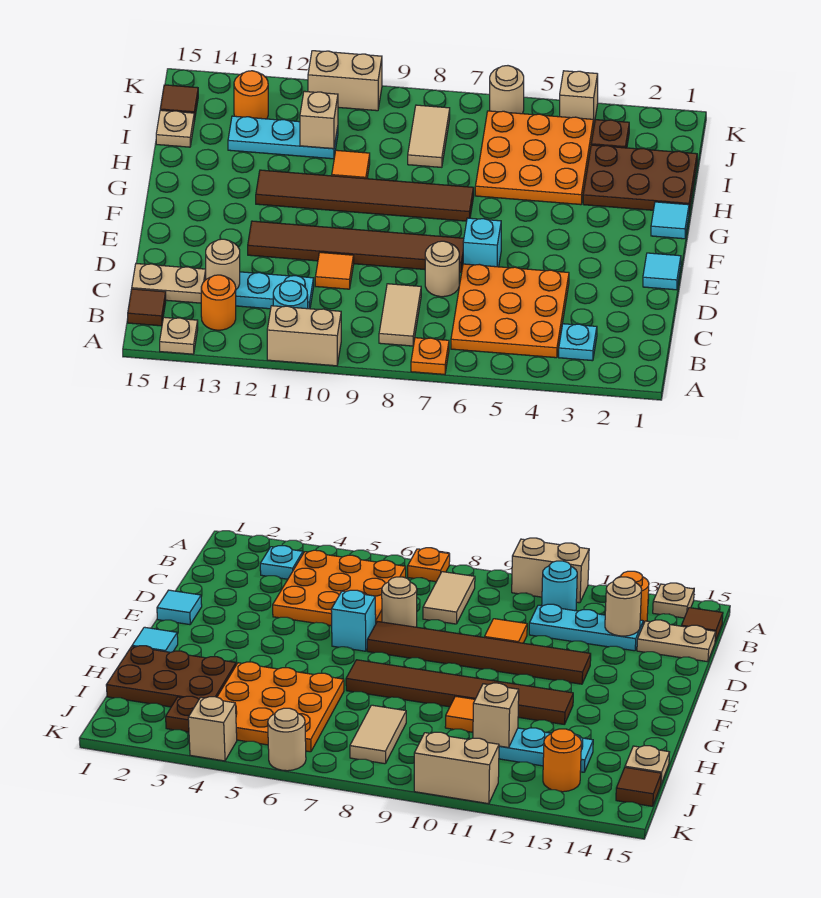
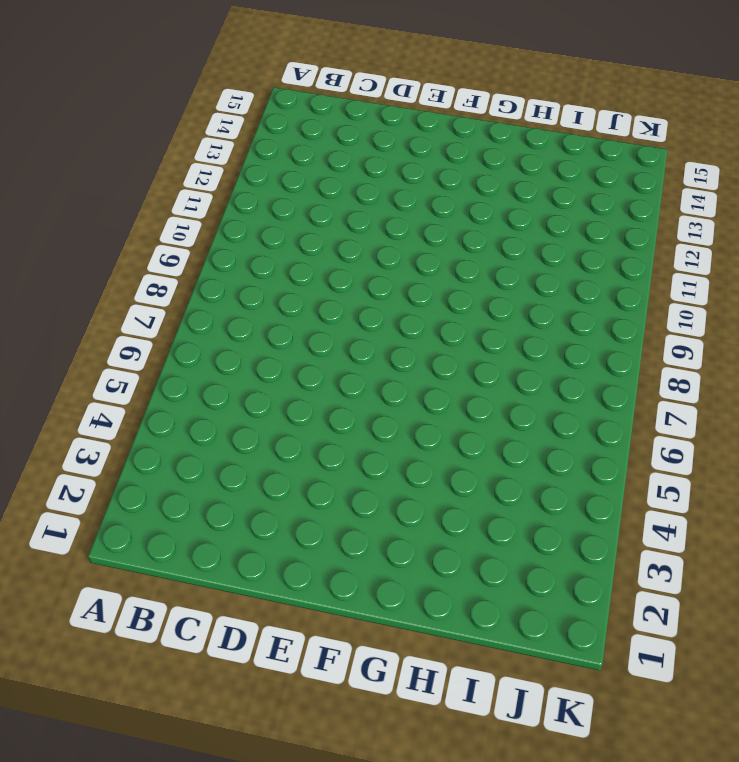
none -> orange 1x1 plate [411,338,449,375]
none -> tan 1x2 brick [267,306,341,366]
none -> tan 1x1 plate [160,317,198,354]
none -> cyan 1x1 plate [559,324,597,361]

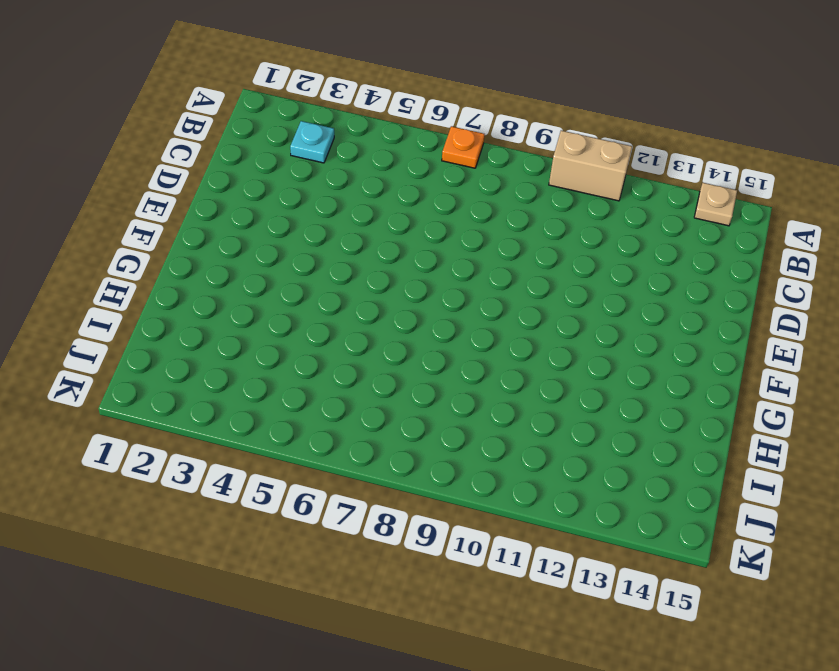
none -> orange 3x3 plate [451,264,569,358]
none -> tan 1x2 tile [379,284,421,346]
none -> cyan 1x1 round brick [273,281,308,309]
none -> orange 1x1 round brick [201,275,236,330]

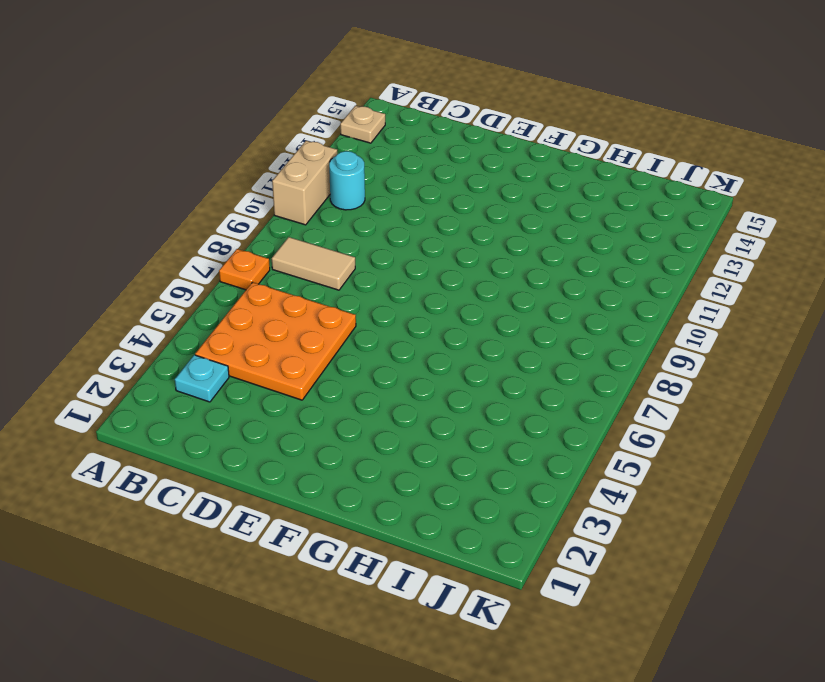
none -> orange 1x1 round brick [201,275,236,330]
none -> brown 1x1 tile [128,289,166,326]
none -> cyan 1x3 plate [236,272,314,309]
none -> tan 1x2 plate [132,264,206,303]

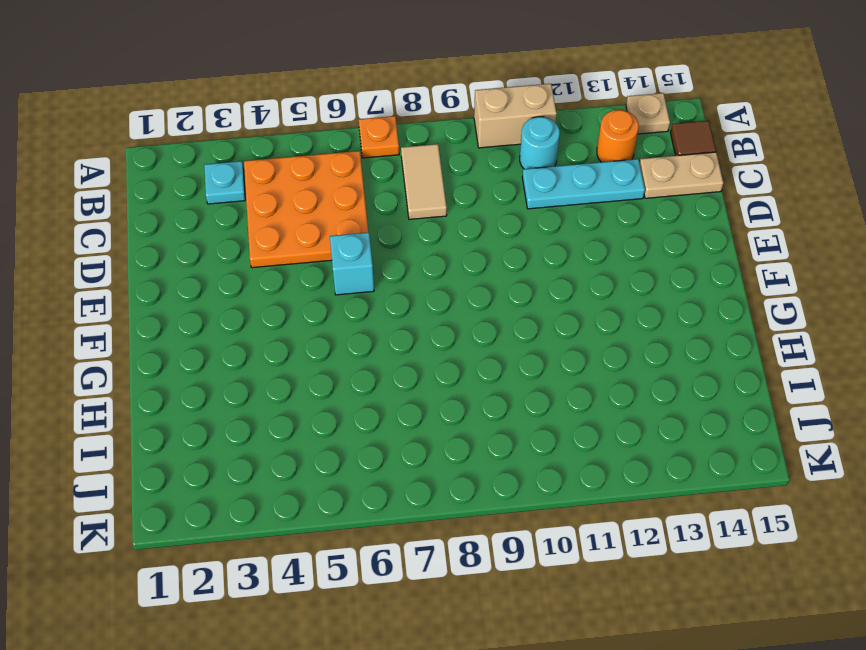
none -> tan 1x1 round brick [425,241,459,297]
none -> orange 1x1 tile [315,252,354,289]
none -> cyan 1x1 tile [643,253,681,290]
none -> brown 1x6 tile [248,221,464,272]

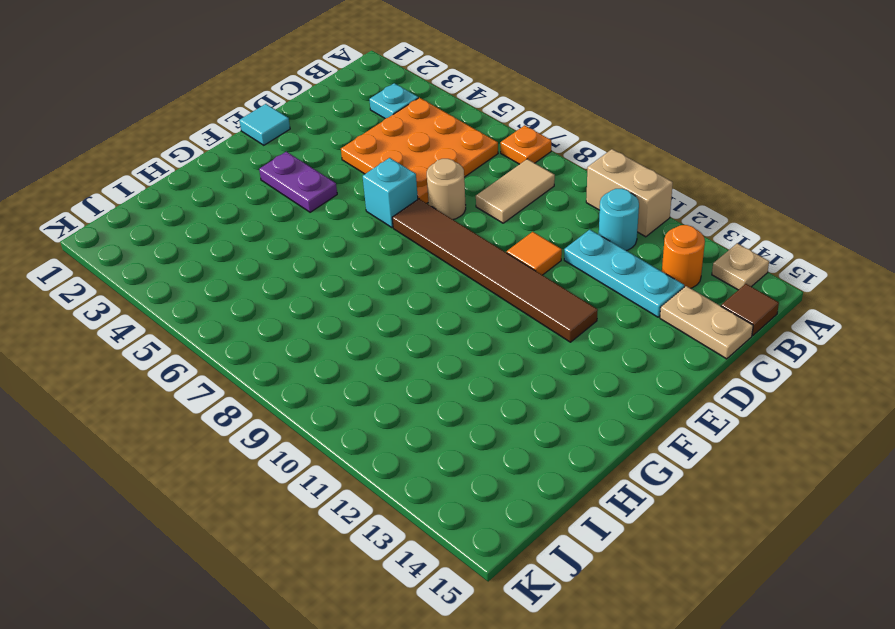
purple 1x2 plate [259,152,337,212] -> none
none -> cyan 1x1 tile [651,202,689,239]
none -> brown 1x6 tile [256,170,474,221]
none -> brown 2x3 plate [583,145,697,212]
none -> orange 3x3 plate [475,111,594,205]

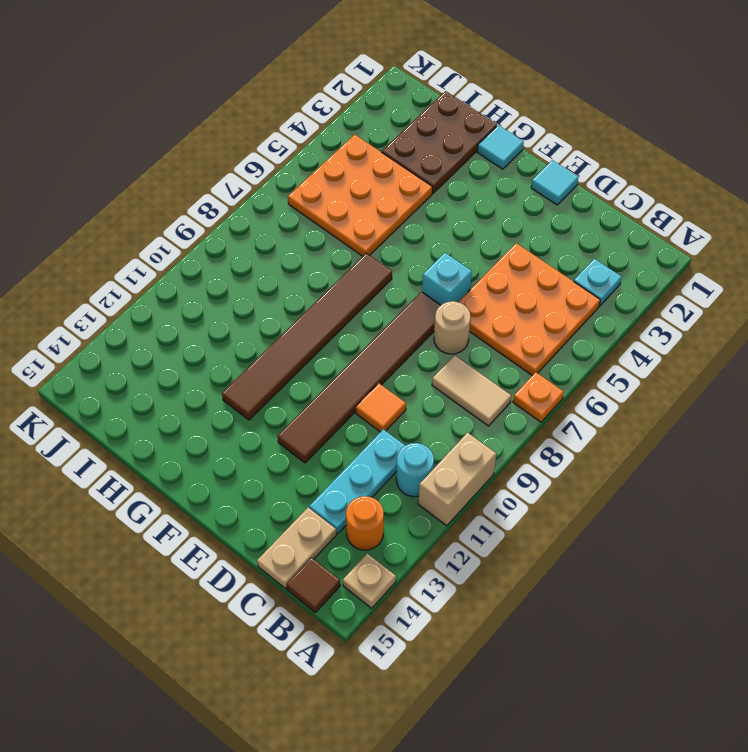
none -> orange 1x1 tile [332,150,370,179]
none -> tan 1x2 tile [408,105,450,167]
none -> cyan 1x3 plate [228,116,338,159]
none -> tan 1x1 plate [156,110,194,147]

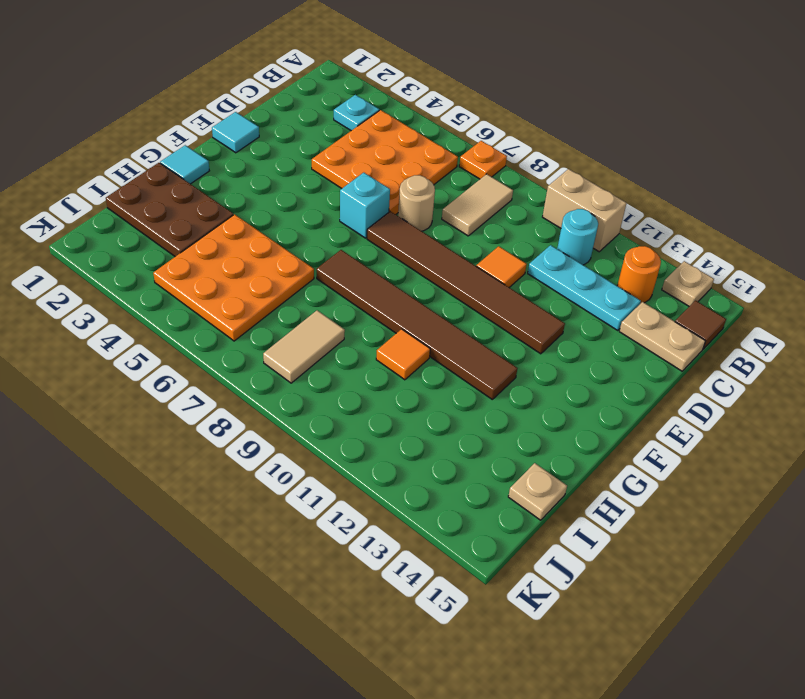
none -> cyan 1x3 plate [228,116,338,159]
none -> brown 1x1 plate [591,120,629,148]
none -> orange 1x1 round brick [234,71,268,119]
none -> brown 1x1 tile [160,85,198,121]

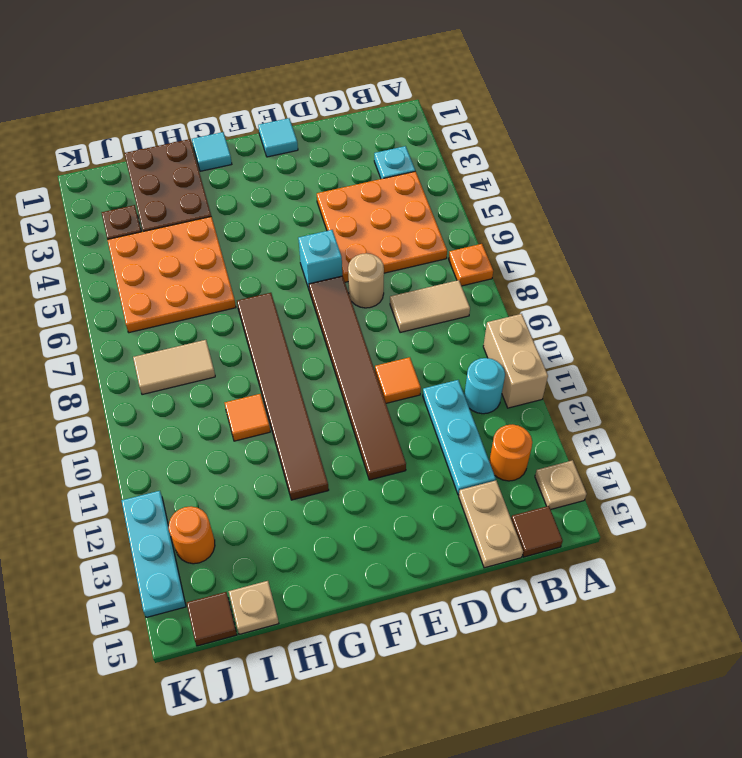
cyan 1x3 plate [121,491,186,618] -> cyan 1x3 plate moved to [228,116,338,159]
none -> tan 1x1 brick [560,71,598,124]
none -> tan 1x1 round brick [490,66,524,114]
none -> tan 1x2 brick [308,51,382,111]
none -> tan 1x1 round brick [206,239,240,289]

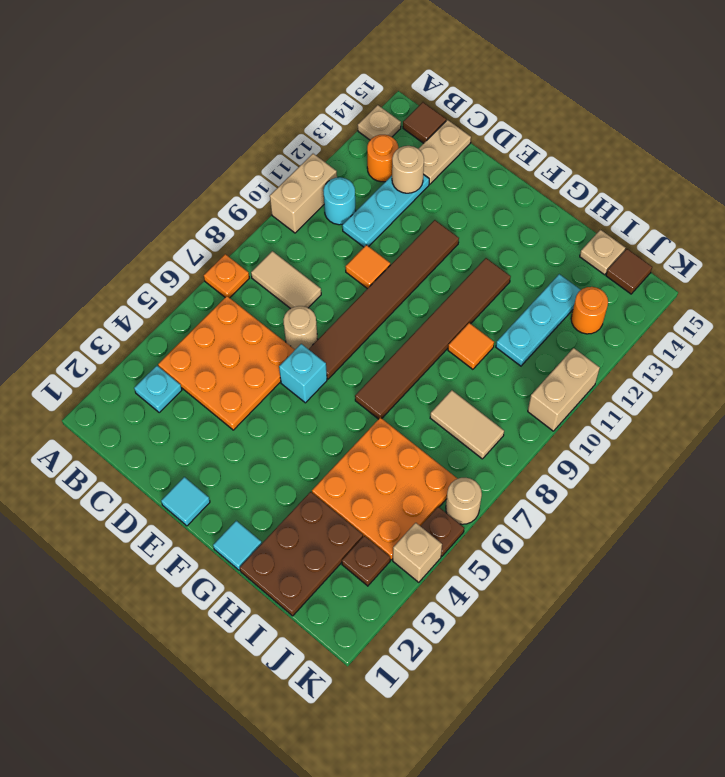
brown 1x1 plate [421,507,464,556] -> none
none -> tan 1x1 brick [300,91,338,149]

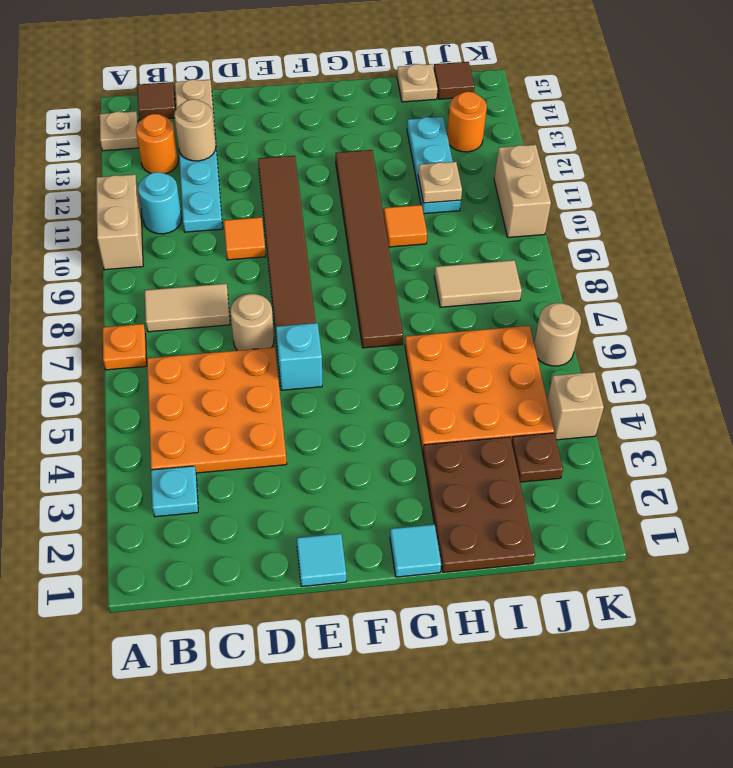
tan 1x1 plate [418,162,462,203] -> tan 1x1 brick [300,91,338,149]

